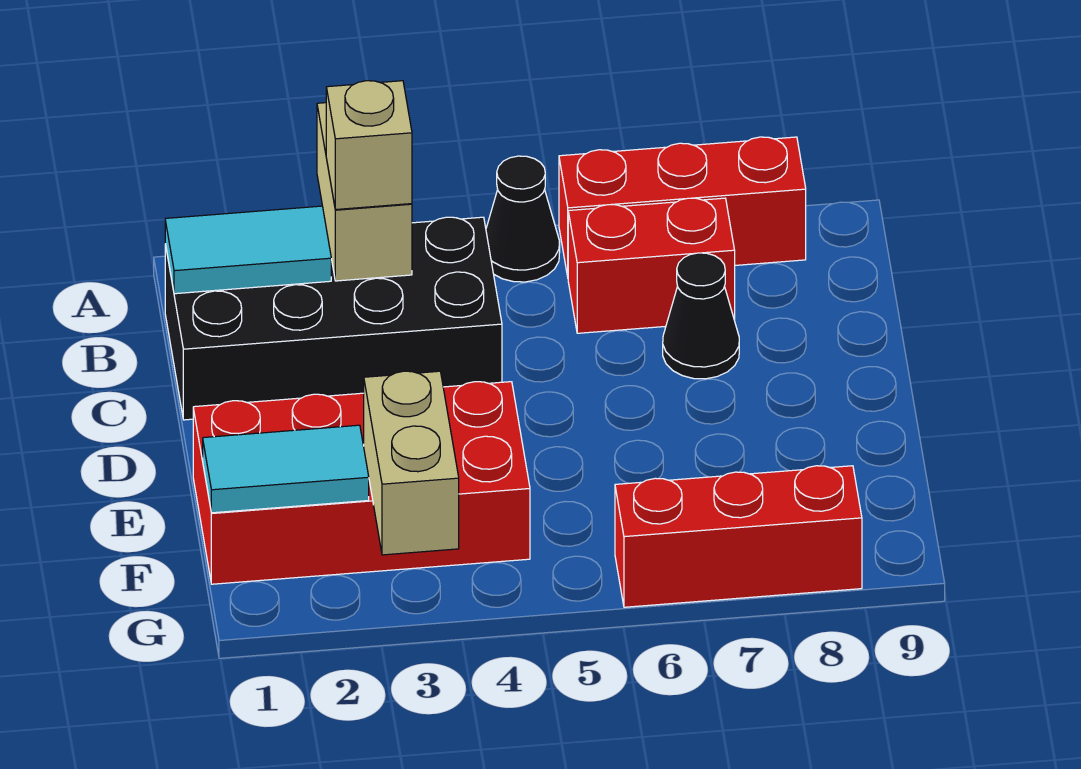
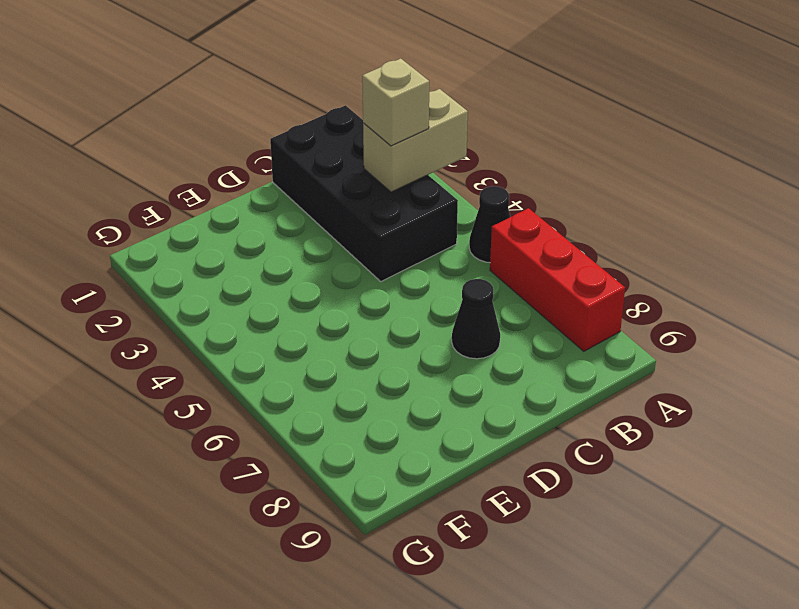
none -> red 1x2 brick [568,198,735,333]
none -> red 2x4 brick [193,382,530,584]
none -> red 1x3 brick [615,466,862,607]

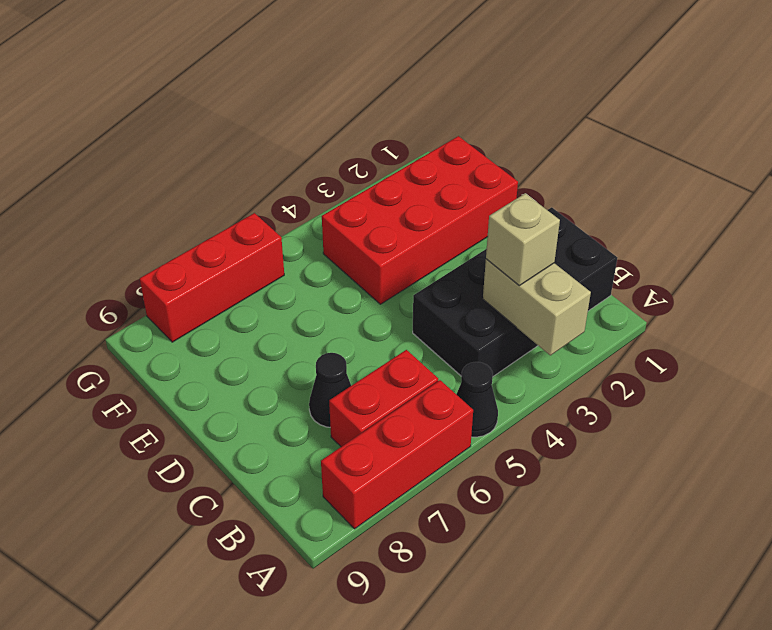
none -> cyan 1x2 tile [165,206,331,294]
none -> cyan 1x2 tile [203,425,369,513]
none -> tan 1x2 brick [364,371,459,555]

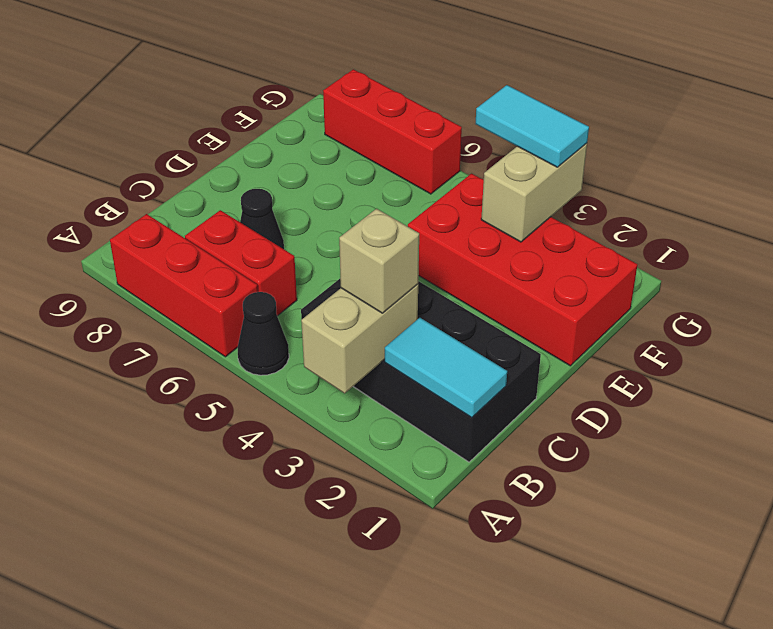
cyan 1x2 tile [475,85,589,167] -> cyan 1x2 tile moved to [203,425,369,513]

